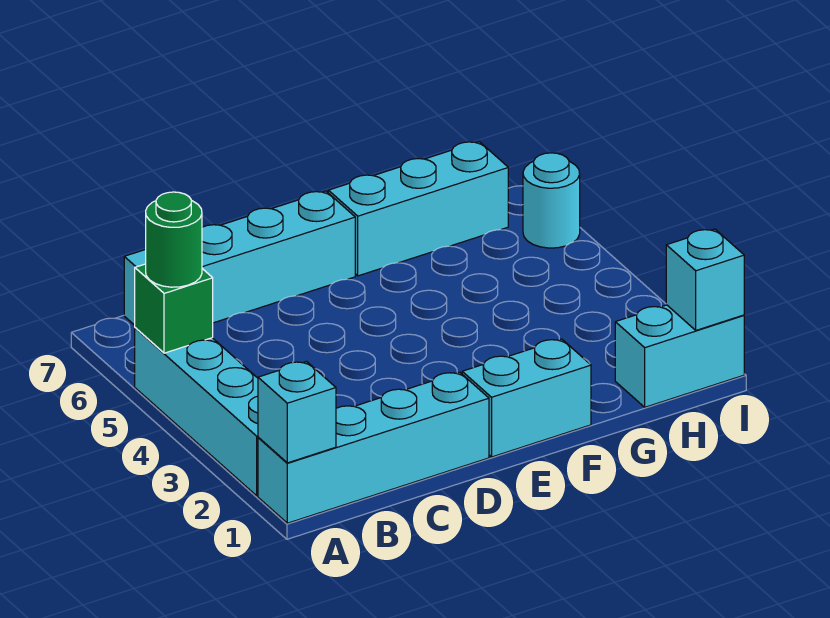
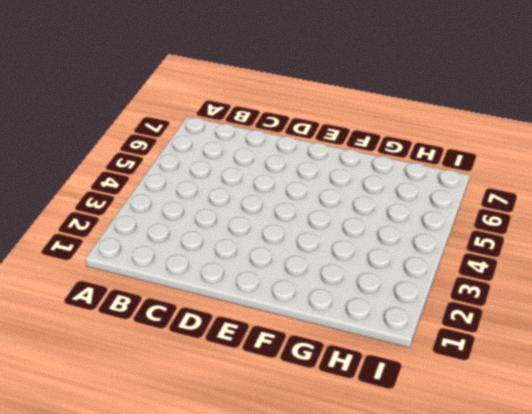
none -> cyan 1x4 brick [258,372,489,523]
none -> cyan 1x4 brick [135,328,258,496]

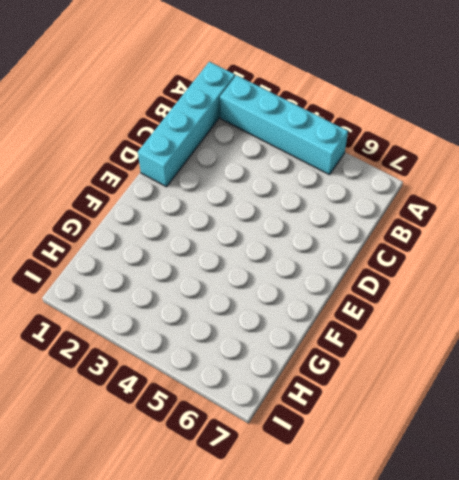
none -> cyan 1x4 brick [124,191,355,325]
none -> cyan 1x2 brick [462,339,591,457]

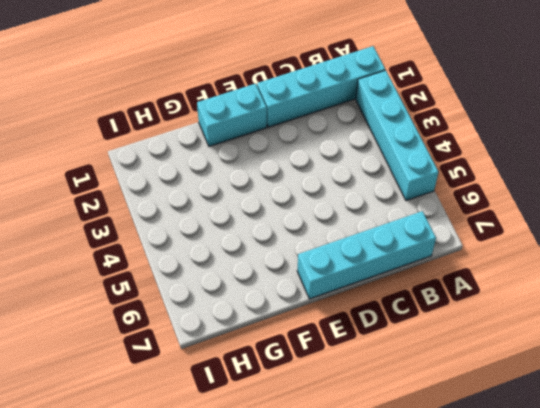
none -> cyan 1x3 brick [328,142,508,276]
none -> cyan 1x2 brick [615,305,744,407]

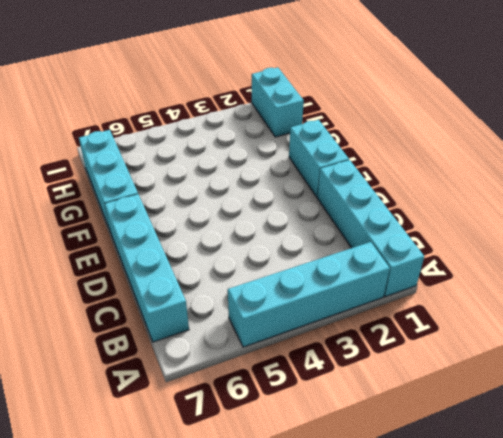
none -> cyan 1x1 round brick [523,153,580,248]
none -> cyan 1x1 brick [258,362,336,463]

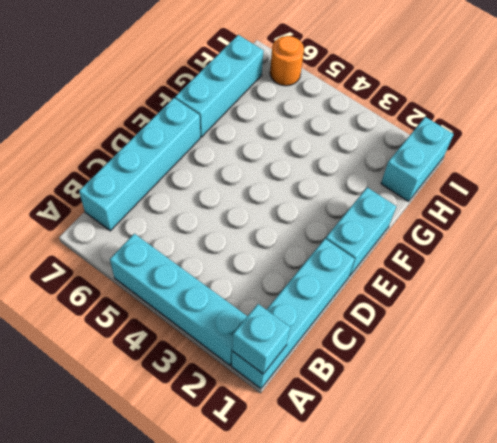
orange 1x1 round brick [270,36,304,86] -> cyan 1x1 round brick [523,153,580,248]
none -> green 1x1 brick [135,264,213,353]
none -> cyan 1x1 brick [666,229,744,330]

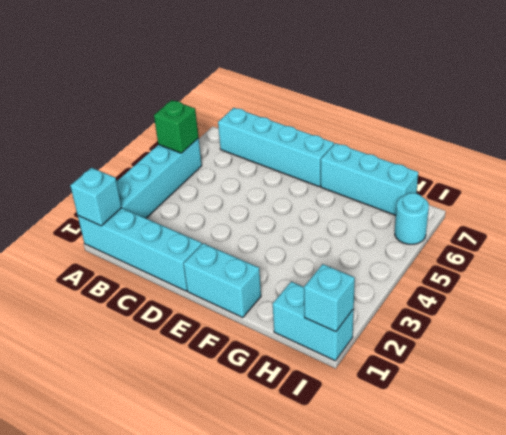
none -> green 1x1 round brick [146,192,202,287]

